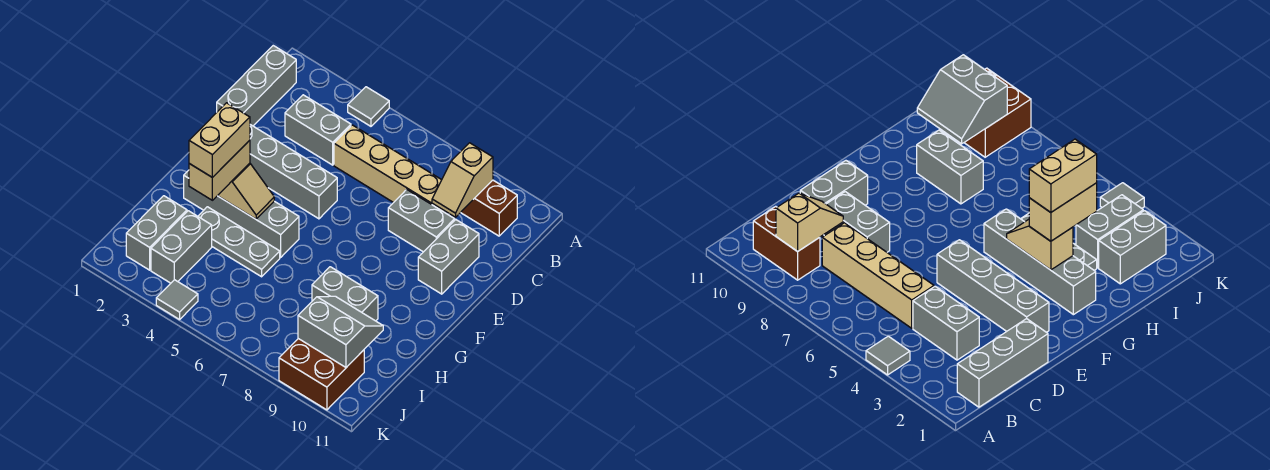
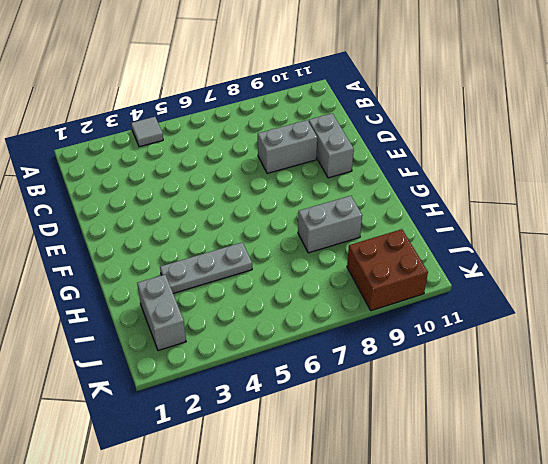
none -> grey 1x3 brick [217,46,296,126]
none -> brown 1x2 brick [461,180,517,236]
none -> grey 1x2 brick [285,95,351,165]

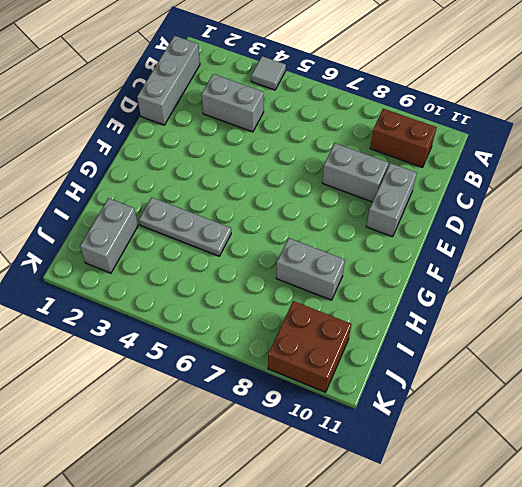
none -> tan 1x4 brick [334,125,445,212]
none -> grey 1x4 brick [250,125,337,219]
none -> grey 1x4 brick [184,170,299,257]

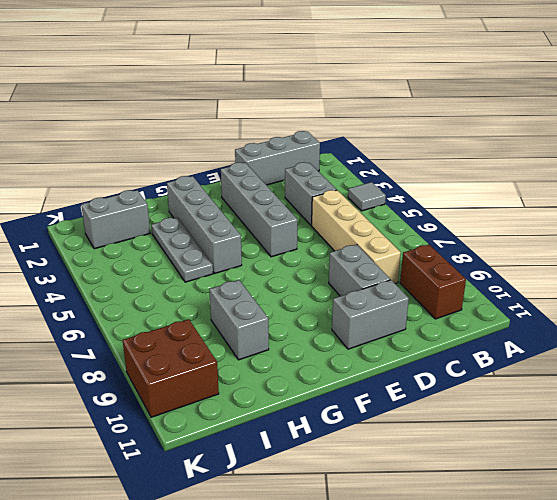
none -> grey 1x2 brick [151,211,212,283]
none -> grey 1x1 tile [156,280,198,320]
none -> tan 1x2 slope [432,143,493,217]

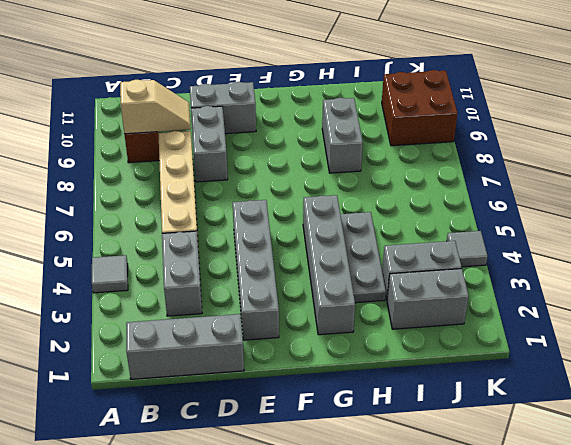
none -> tan 1x2 slope [218,163,274,219]
none -> grey 2x2 slope [298,296,383,367]
none -> tan 1x2 brick [189,140,250,200]

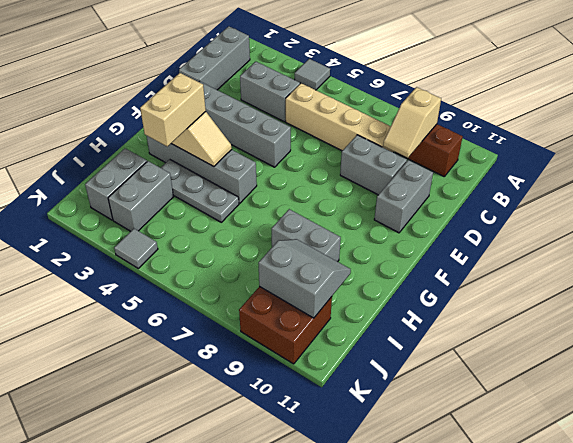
none -> tan 1x2 brick [189,103,250,178]

